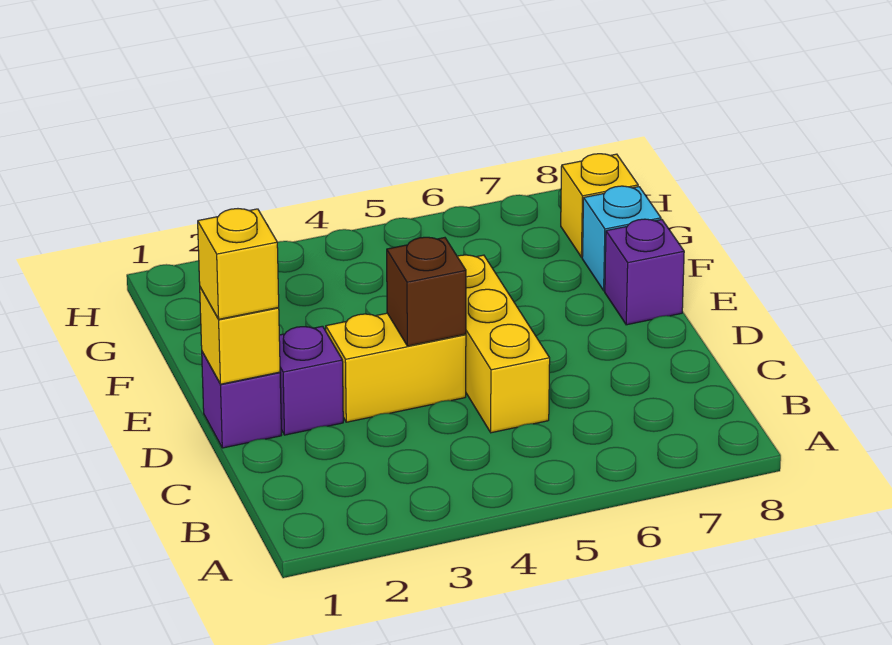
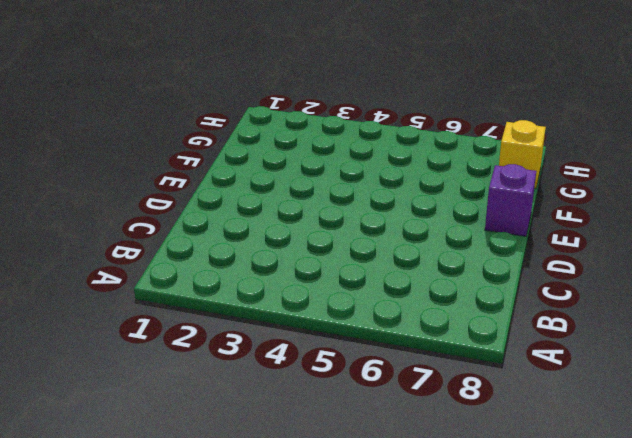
none -> yellow 1x3 brick [457,255,550,433]
none -> purple 1x1 brick [202,352,282,448]

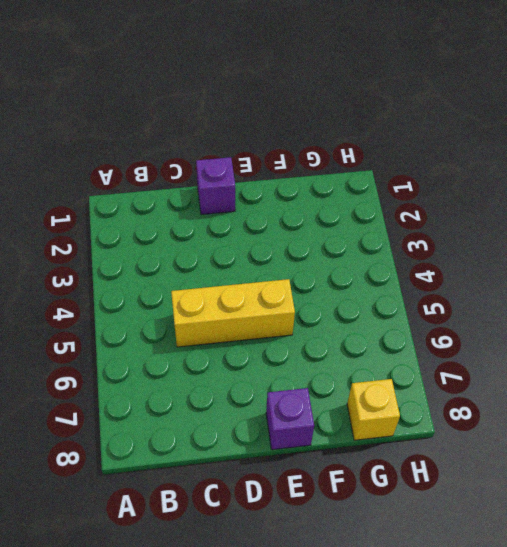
none -> purple 1x1 brick [279,326,343,435]
none -> yellow 1x2 brick [326,313,466,422]

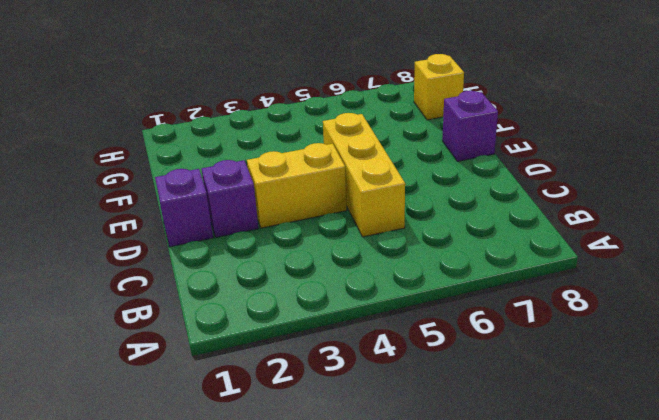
none -> cyan 1x1 brick [582,186,661,291]
none -> yellow 1x1 brick [200,287,280,384]

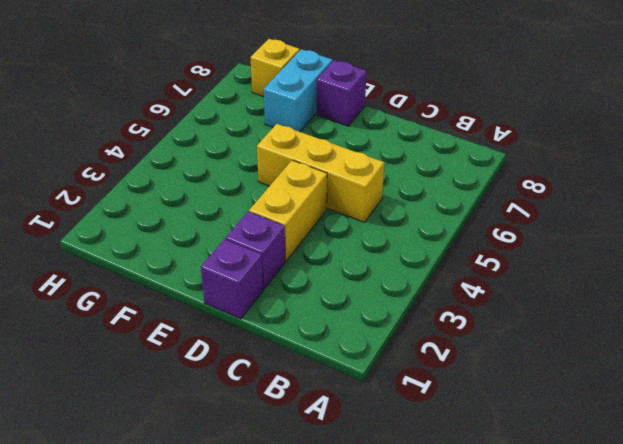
cyan 1x2 brick [264,49,333,132] -> cyan 1x1 brick [582,186,661,291]
none -> yellow 1x1 brick [200,287,280,384]
none -> brown 1x1 brick [387,237,466,346]

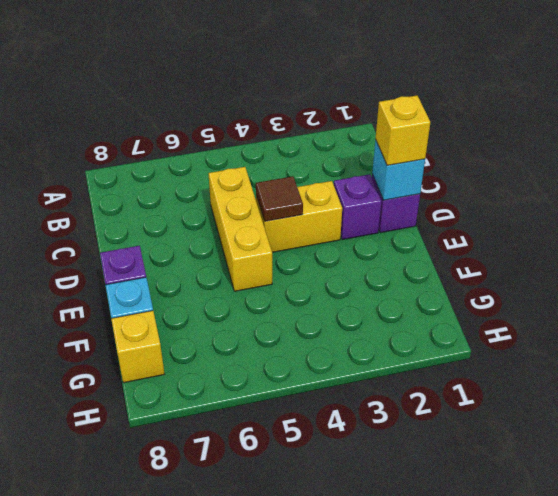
cyan 1x1 brick [372,139,425,200] -> yellow 1x1 brick [200,287,280,384]
brown 1x1 tile [256,176,303,221] -> brown 1x1 brick [387,237,466,346]

